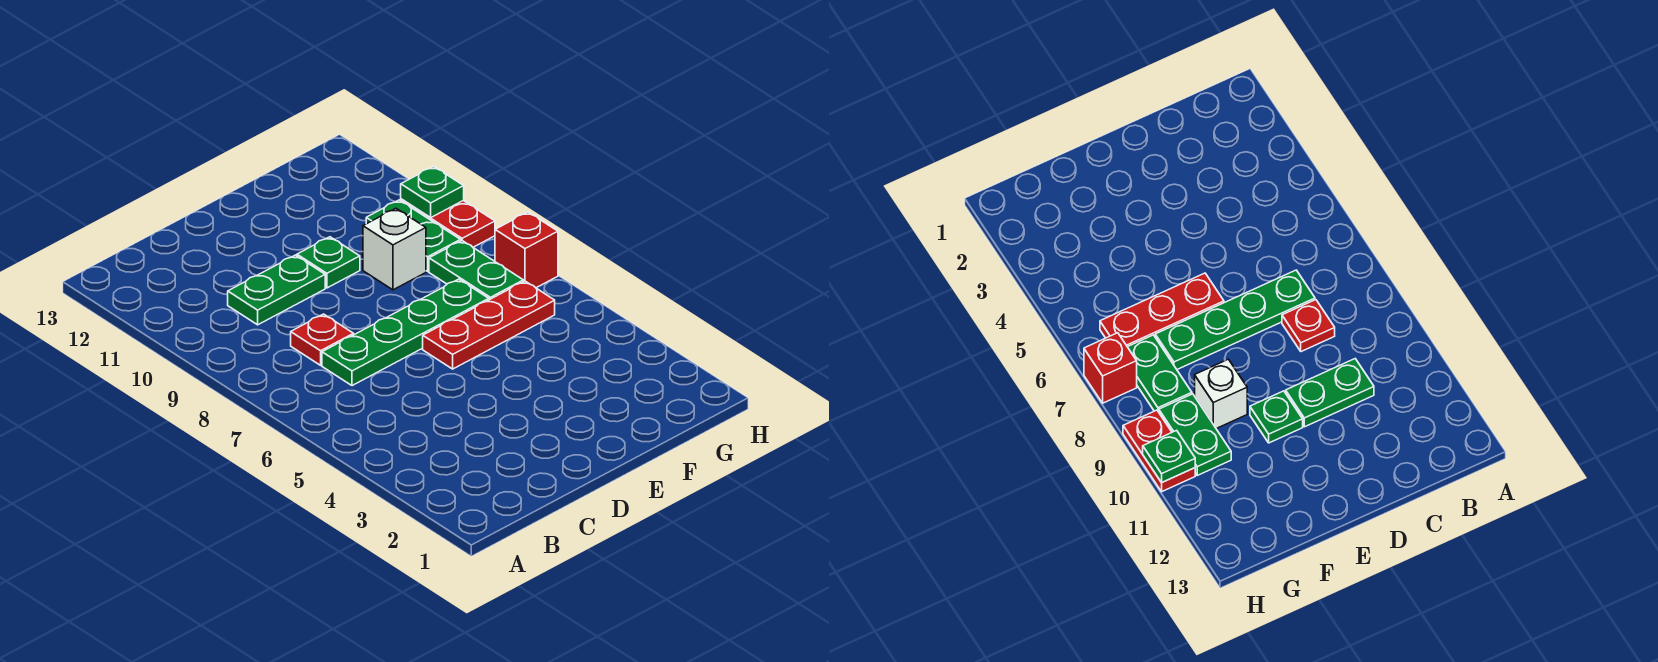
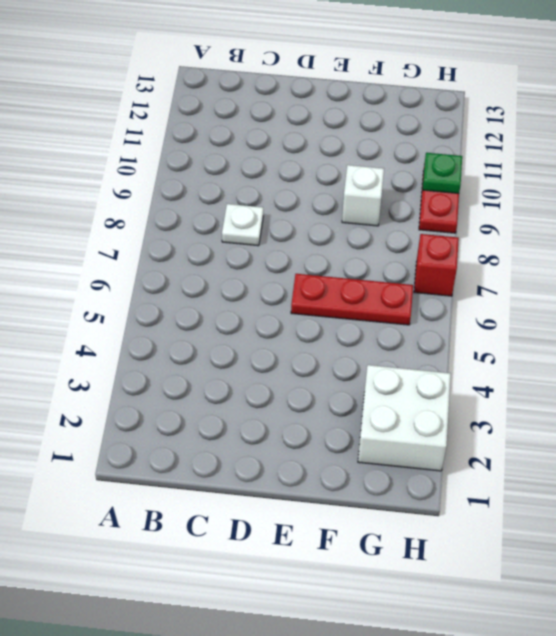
white 1x1 plate [222,204,263,246] -> red 1x1 plate [291,314,354,365]
white 2x2 brick [358,365,451,471] -> none
none -> green 1x4 plate [322,279,489,386]
none -> green 1x2 plate [228,255,325,325]

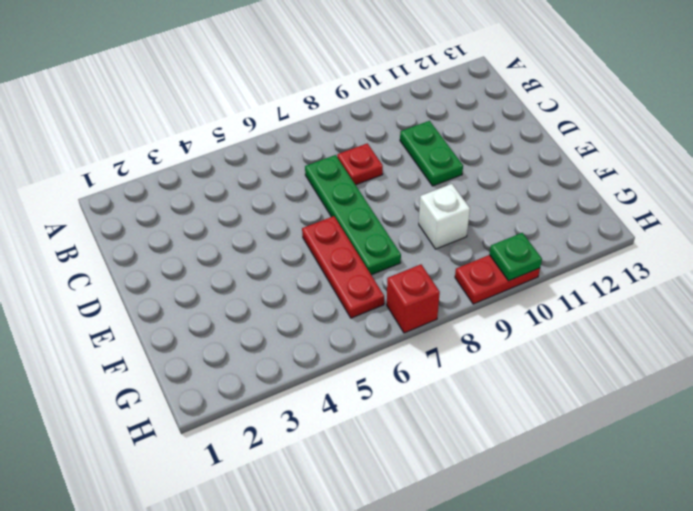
none -> green 1x1 plate [297,237,360,288]
none -> green 1x2 plate [429,241,523,300]

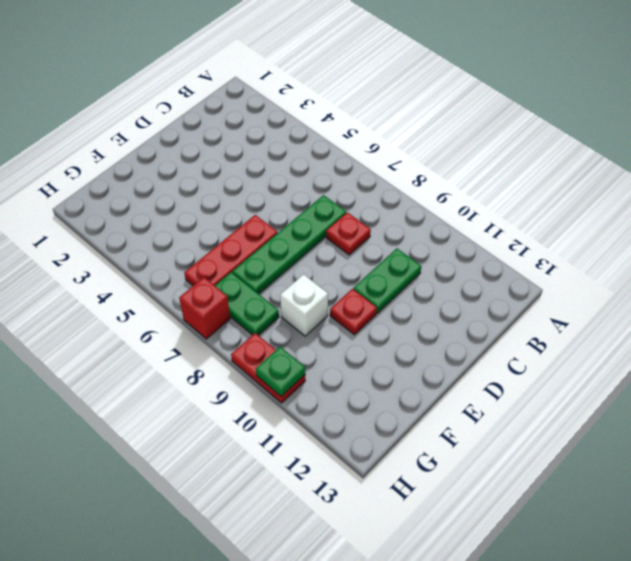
red 1x1 plate [330,289,377,335] -> green 1x1 plate [297,237,360,288]
none -> green 1x2 plate [366,200,461,271]

